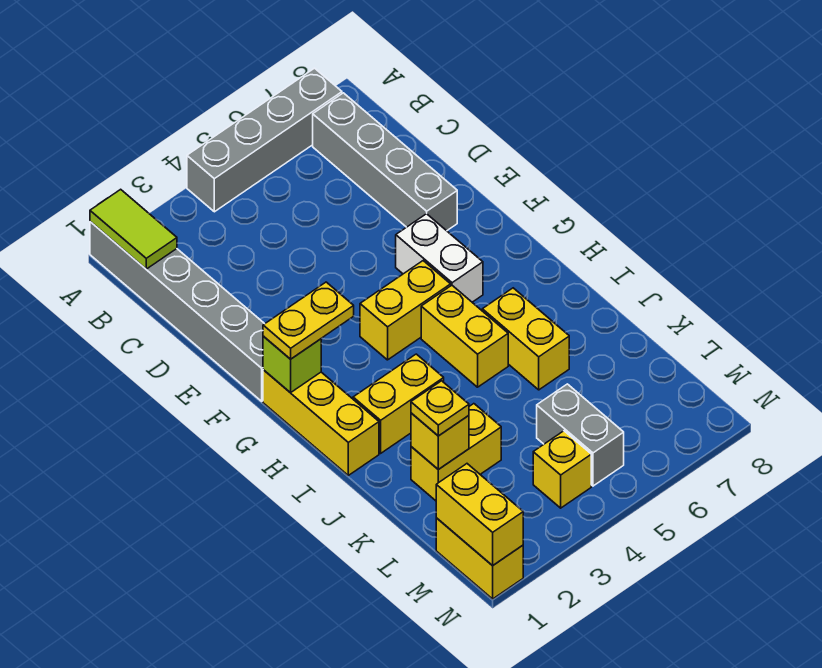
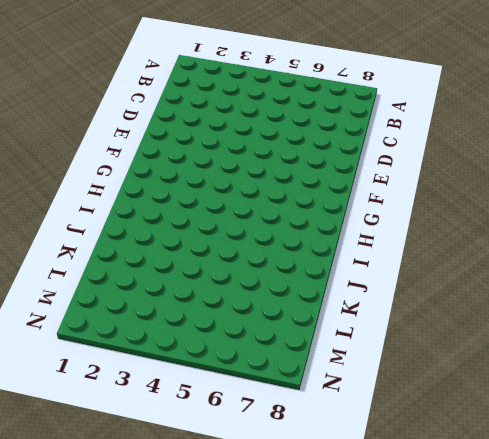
none -> grey 1x6 brick [90,222,264,401]
none -> grey 1x4 brick [187,68,342,212]
none -> grey 1x4 brick [313,93,457,231]

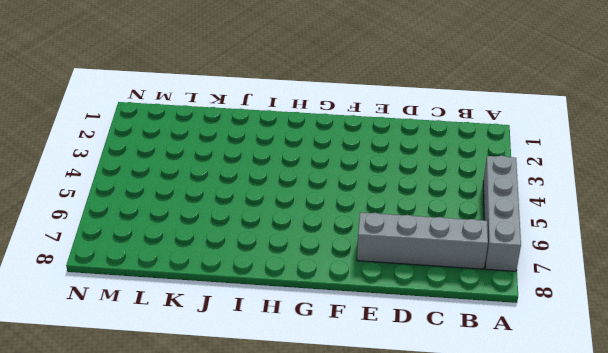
none -> grey 1x6 brick [90,222,264,401]
none -> white 1x2 brick [396,214,483,302]
none -> yellow 1x3 brick [263,370,379,475]

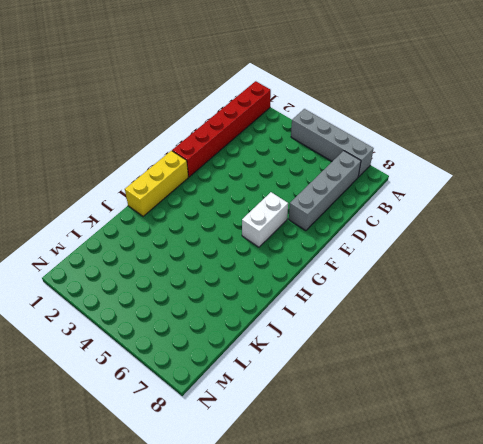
red 1x6 brick [172,81,271,177] -> grey 1x6 brick [90,222,264,401]
none -> yellow 1x2 brick [360,261,451,360]
none -> yellow 1x2 brick [421,285,508,387]
none -> yellow 1x2 brick [353,354,444,453]

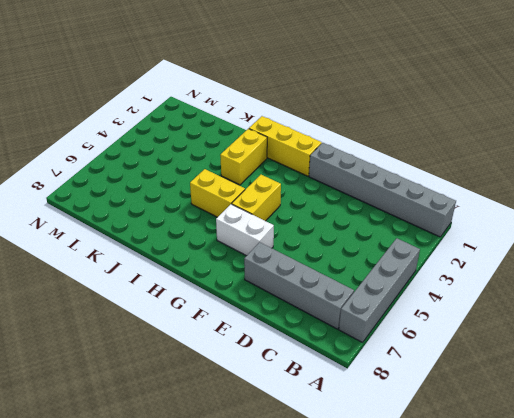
none -> yellow 1x2 brick [482,288,569,390]
none -> yellow 1x2 brick [411,404,501,501]
none -> grey 1x2 brick [537,384,624,486]

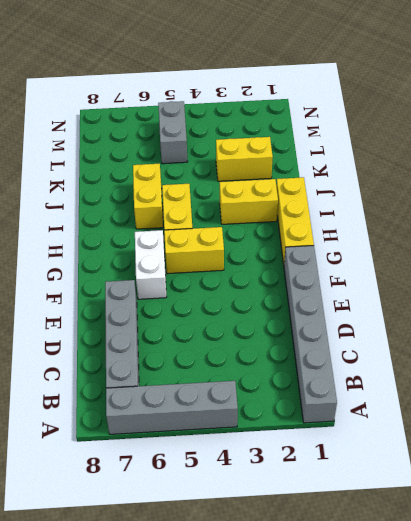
none -> yellow 1x2 brick [436,518,523,599]
none -> yellow 1x1 brick [533,431,591,508]
none -> lime 1x2 tile [90,189,177,269]

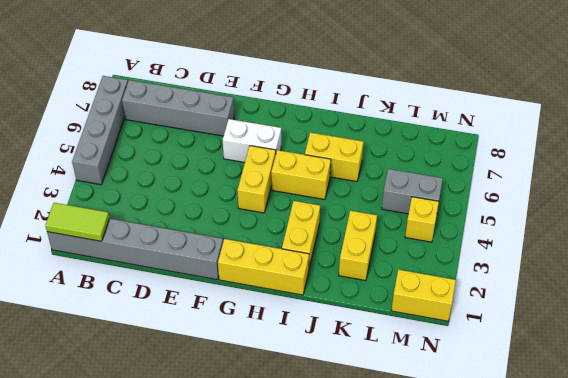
none -> lime 1x1 brick [263,336,321,393]
none -> yellow 1x1 brick [411,413,469,469]
none -> yellow 1x2 brick [436,464,523,566]

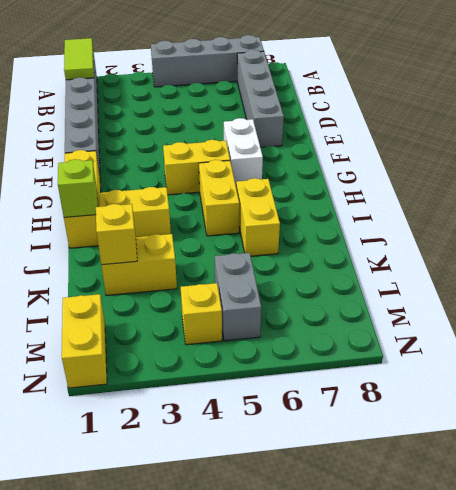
lime 1x1 brick [58,159,98,217] -> lime 1x1 brick moved to [263,336,321,393]
none -> yellow 1x2 brick [436,464,523,566]
none -> yellow 1x2 plate [263,282,354,359]
none -> yellow 1x1 plate [411,381,469,436]

